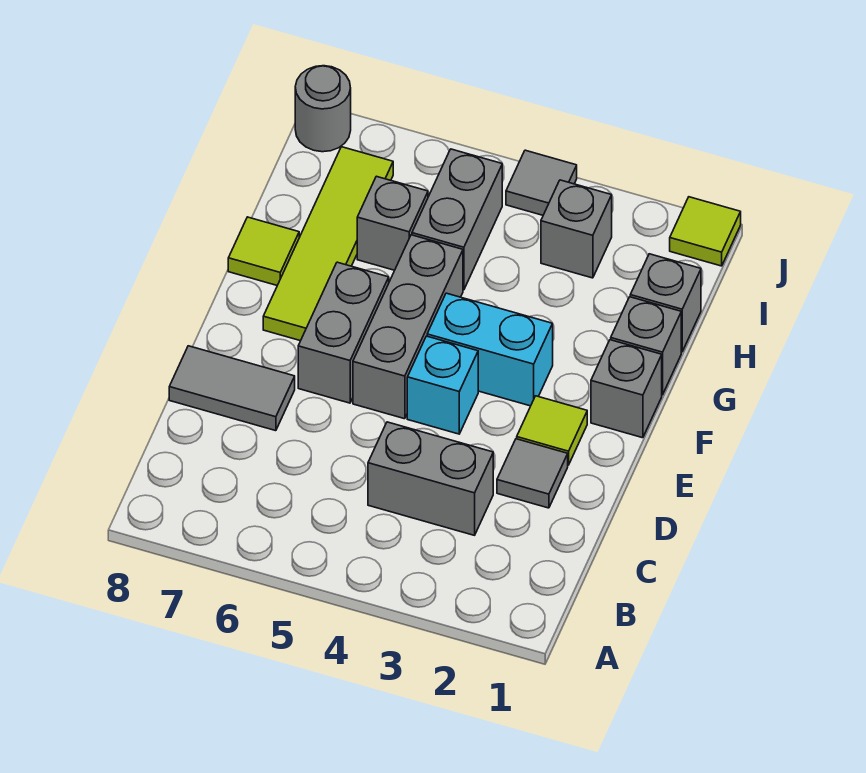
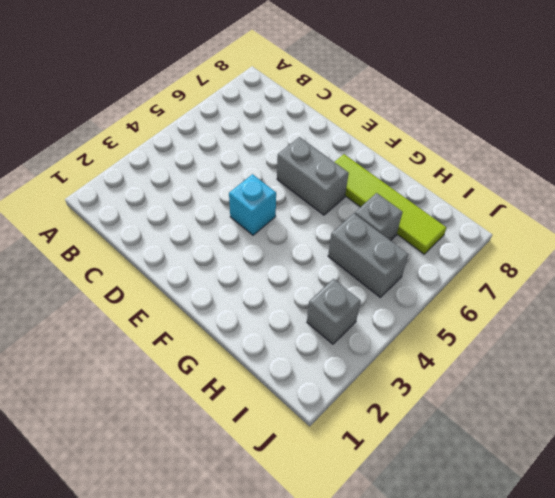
none -> grey 1x2 brick [368,422,493,535]
none -> grey 1x1 tile [497,439,568,508]
none -> grey 1x2 tile [169,346,295,431]

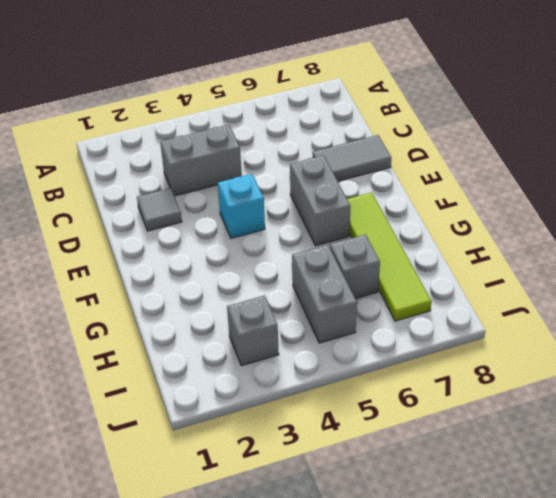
none -> lime 1x1 tile [517,396,587,465]
none -> grey 1x3 brick [353,235,463,419]
none -> grey 1x1 brick [591,340,662,438]

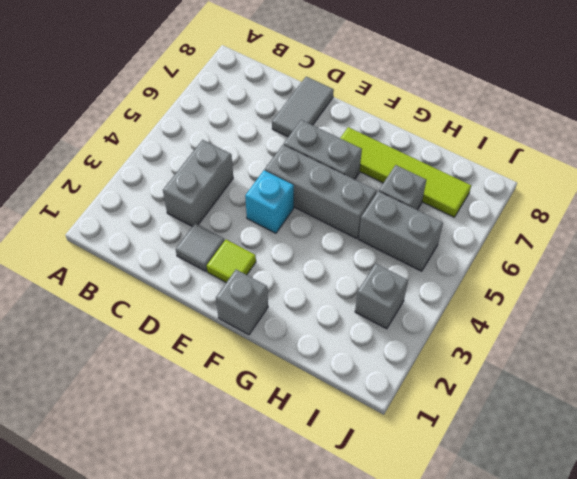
none -> cyan 1x2 brick [427,293,553,406]
none -> grey 1x1 brick [611,297,681,395]
none -> lime 1x1 tile [228,217,299,285]

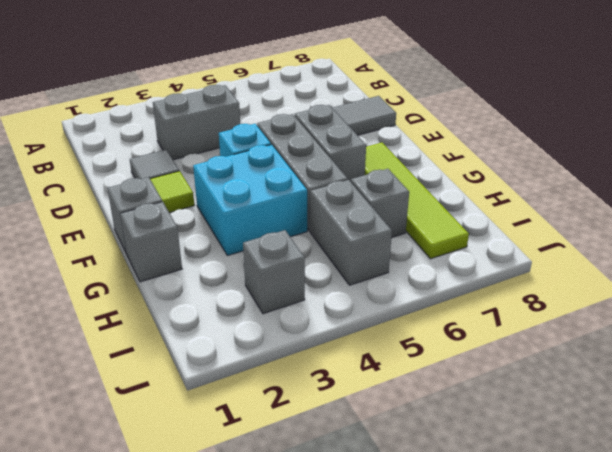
cyan 2x2 brick [193,145,307,256] -> cyan 1x2 brick [427,293,553,406]
none -> lime 1x1 tile [228,217,299,285]
none -> grey 1x1 brick [630,254,701,352]
none -> lime 1x1 tile [670,197,741,266]

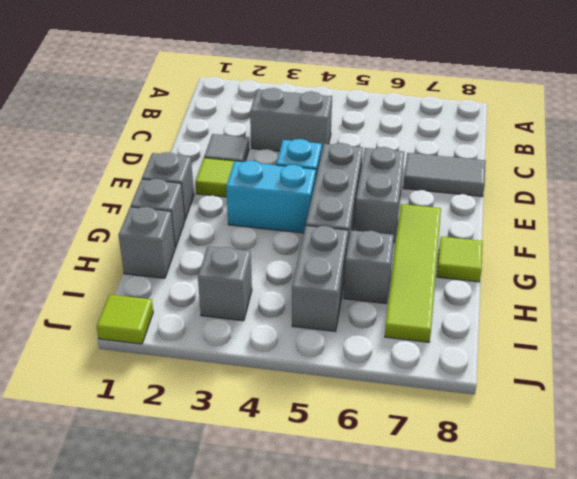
none -> grey 1x1 tile [506,150,577,215]
none -> grey 1x1 round brick [295,66,351,152]

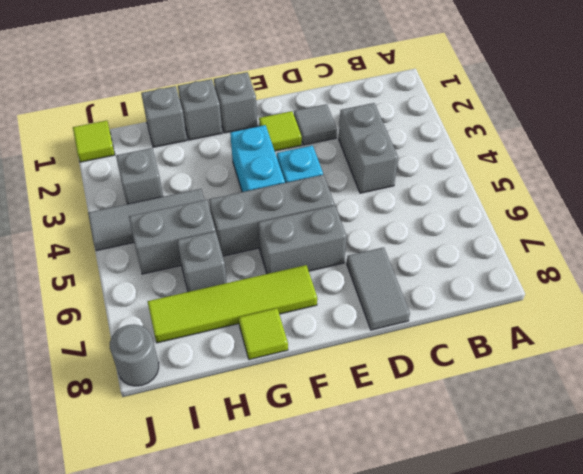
grey 1x3 tile [88,189,204,251] -> grey 1x1 tile [506,150,577,215]

